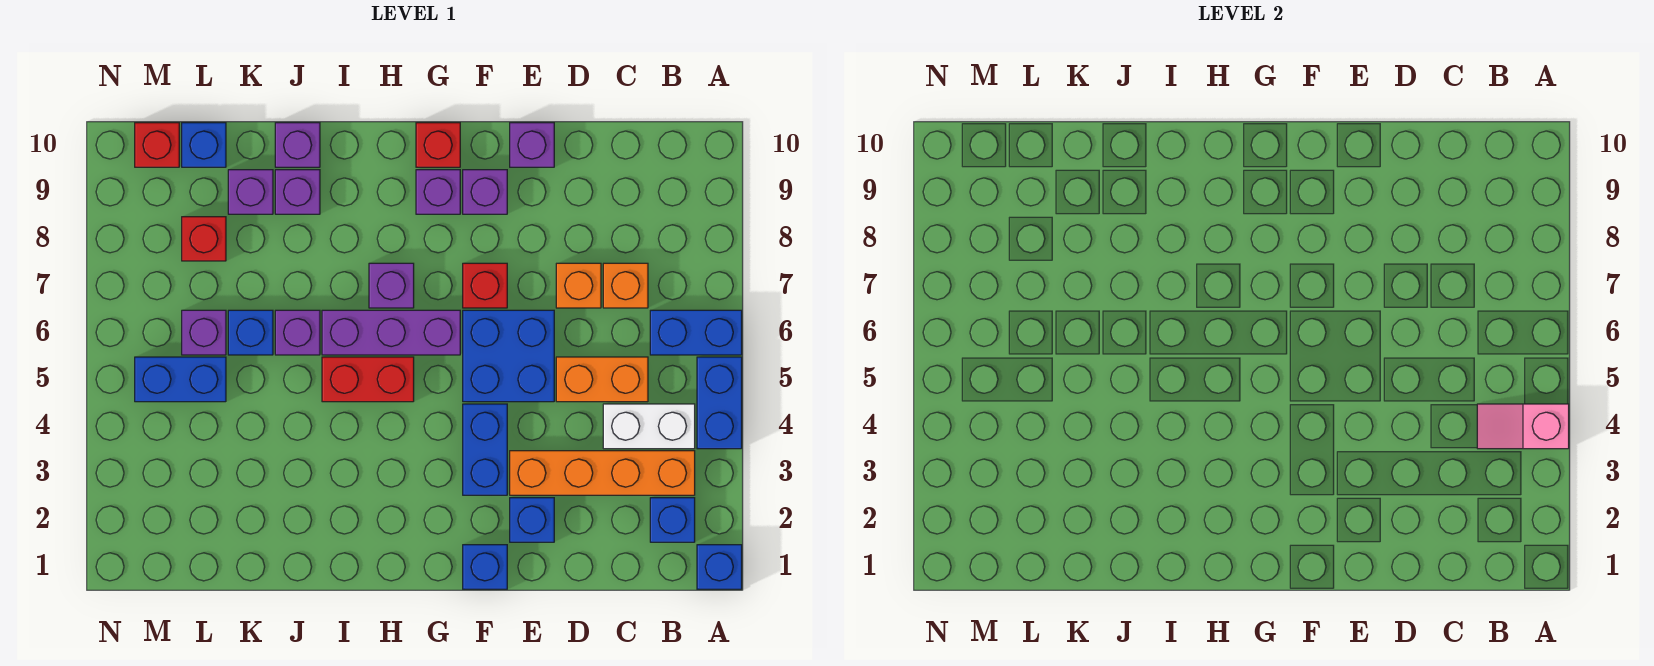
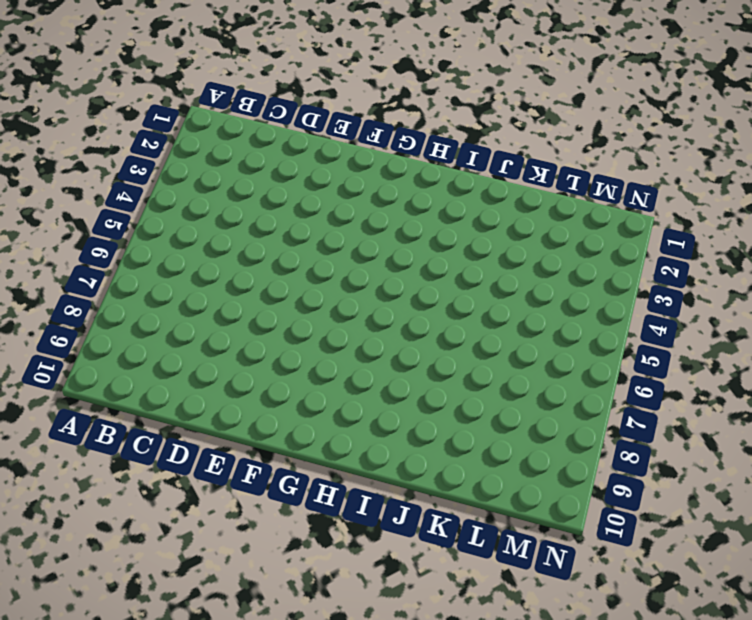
none -> blue 1x1 brick [697,545,742,589]
none -> blue 1x2 brick [697,357,742,449]
none -> blue 1x2 brick [650,310,742,355]
none -> blue 1x1 brick [650,498,695,542]

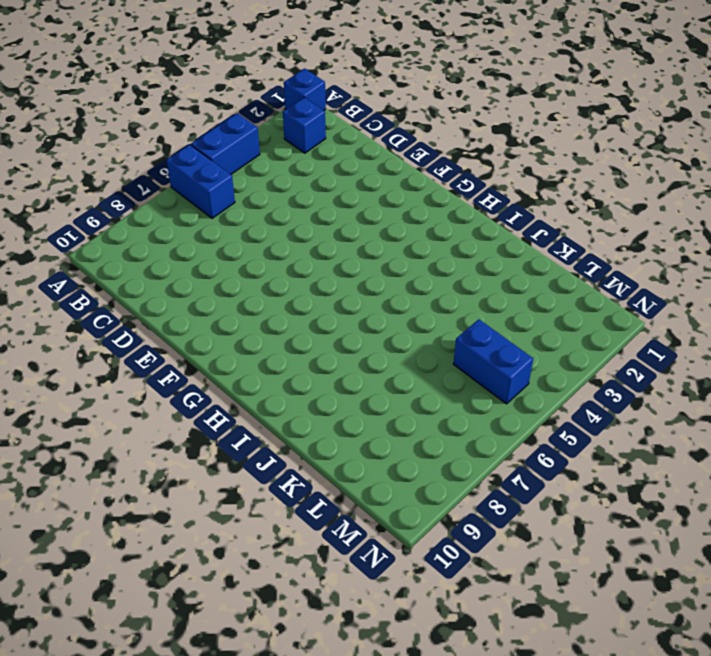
none -> orange 1x4 brick [510,451,695,495]
none -> white 1x2 brick [603,404,695,449]
none -> orange 1x2 brick [556,357,648,402]
none -> orange 1x1 brick [603,263,648,308]

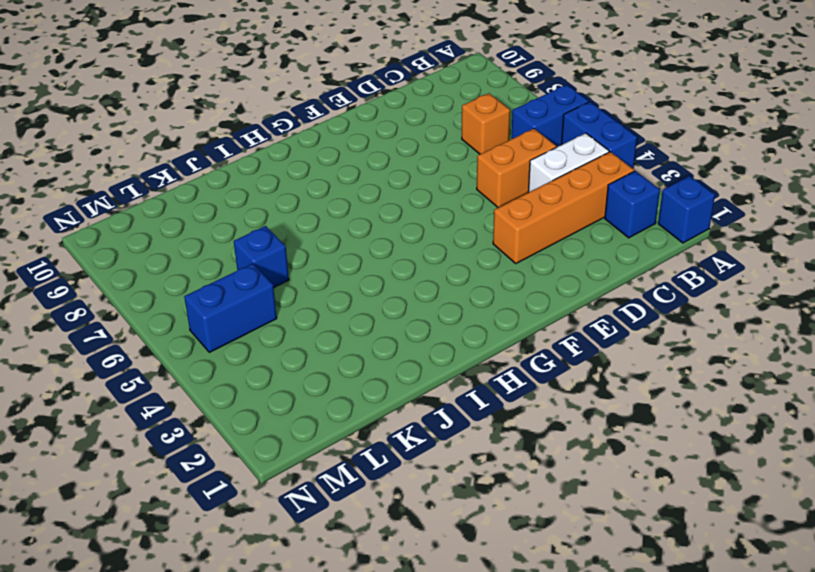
none -> orange 1x1 brick [556,263,601,308]
none -> blue 1x1 brick [510,498,554,542]
none -> blue 2x2 brick [463,310,554,402]
none -> purple 1x1 brick [510,123,554,167]

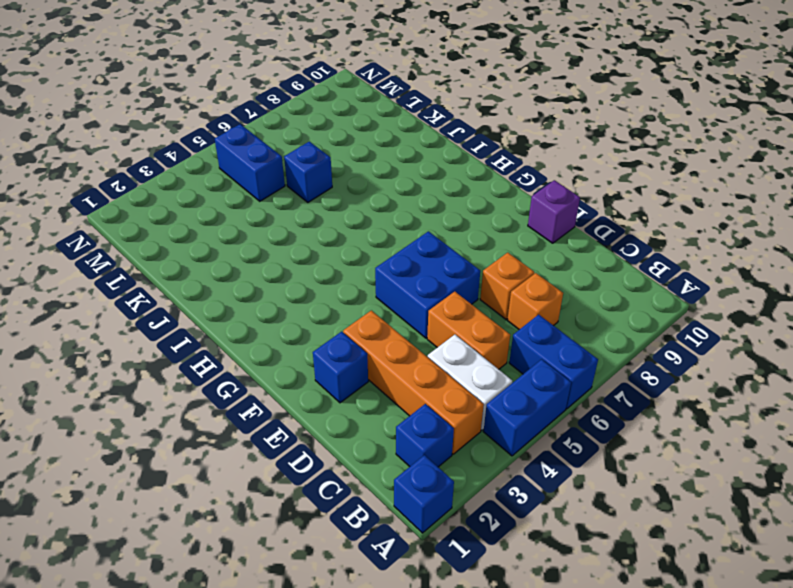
none -> blue 1x1 brick [463,545,507,589]
none -> blue 1x2 brick [463,404,507,495]
none -> red 1x1 brick [463,263,507,308]
none -> purple 1x1 brick [463,170,507,214]

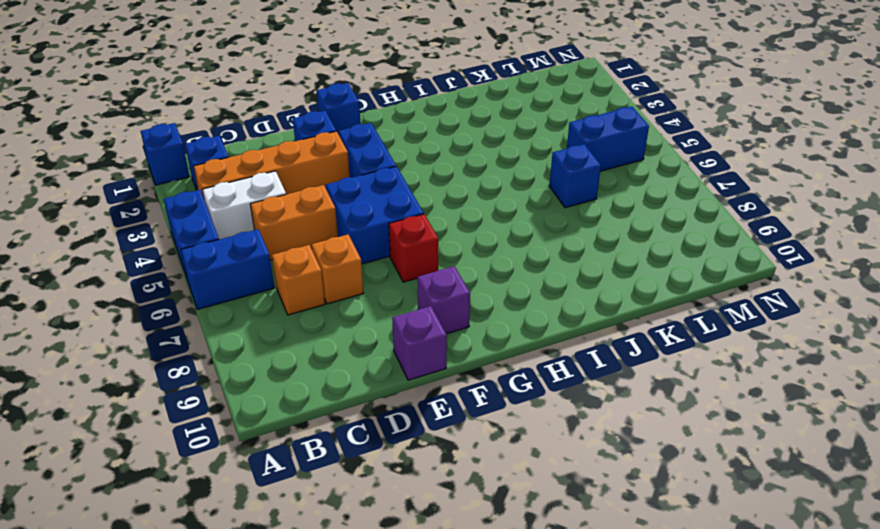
none -> purple 1x3 brick [322,310,460,355]
none -> purple 1x1 brick [416,170,460,214]
none -> red 1x1 brick [416,123,460,167]
none -> red 1x2 brick [322,357,414,402]

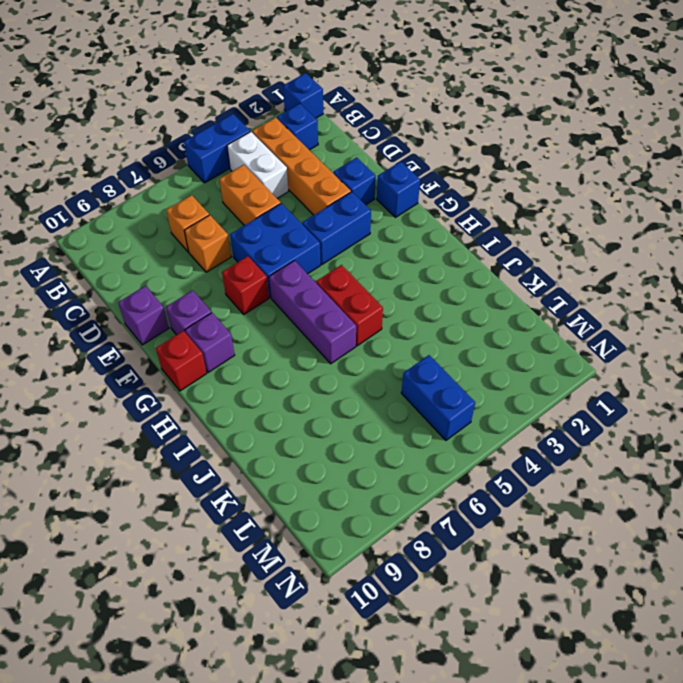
none -> blue 1x2 brick [650,310,742,355]
none -> purple 1x1 brick [369,263,414,308]
none -> purple 1x1 brick [275,310,320,355]
none -> purple 1x1 brick [275,170,320,214]

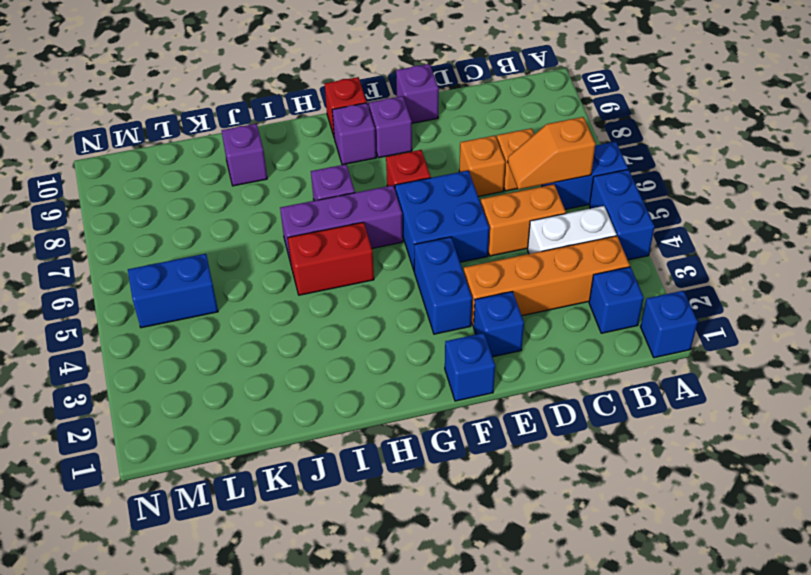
orange 1x2 slope [508,117,596,189] -> none
none -> purple 1x1 brick [275,310,320,355]
none -> purple 1x1 brick [275,123,320,167]
none -> blue 1x1 brick [228,310,273,355]
none -> purple 1x1 brick [228,170,273,214]

